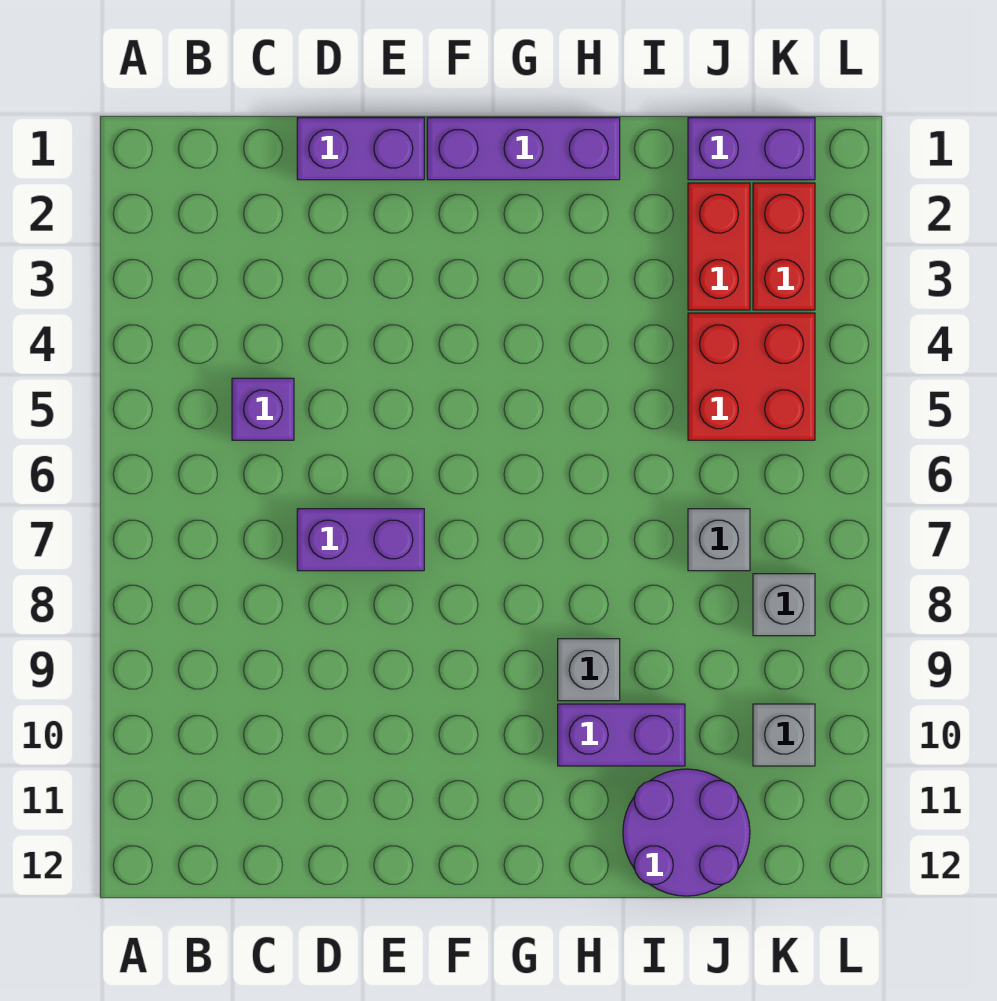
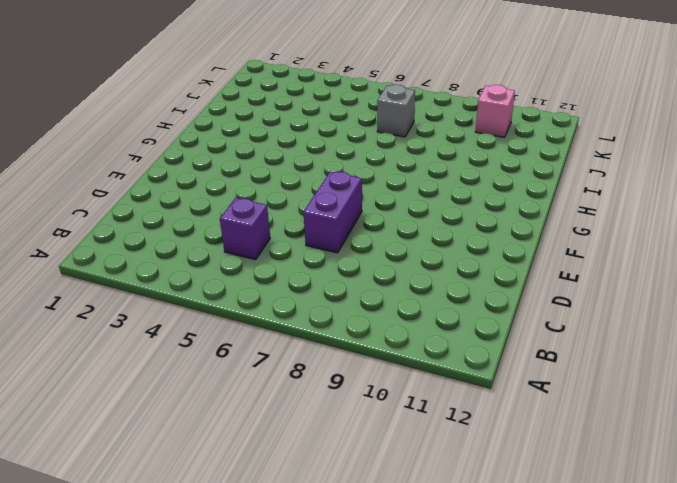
pink 1x1 brick [475,85,515,137] -> grey 1x1 brick [753,704,815,766]
none -> purple 1x2 brick [297,118,424,180]
none -> purple 1x3 brick [427,118,620,180]
none -> grey 1x1 brick [558,639,620,701]

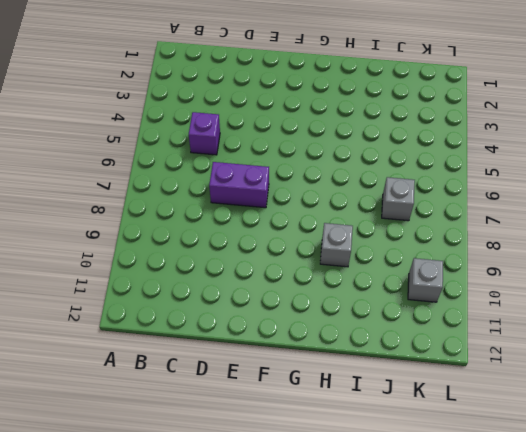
none -> purple 1x2 brick [297,118,424,180]
none -> purple 1x3 brick [427,118,620,180]
none -> purple 1x2 brick [558,704,685,766]

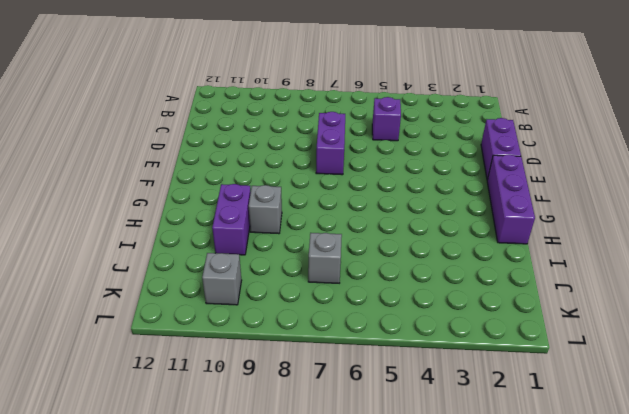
none -> purple 2x2 round brick [623,769,750,896]
none -> purple 1x2 brick [688,118,815,180]
none -> red 1x2 brick [688,183,750,310]

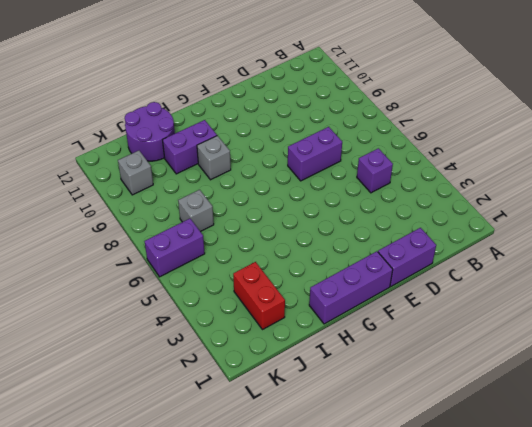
purple 1x2 brick [145,219,205,277] -> purple 1x2 brick moved to [688,118,815,180]
none -> red 2x2 brick [688,313,815,440]
none -> red 1x2 brick [753,183,815,310]
none -> grey 1x1 brick [753,574,815,636]

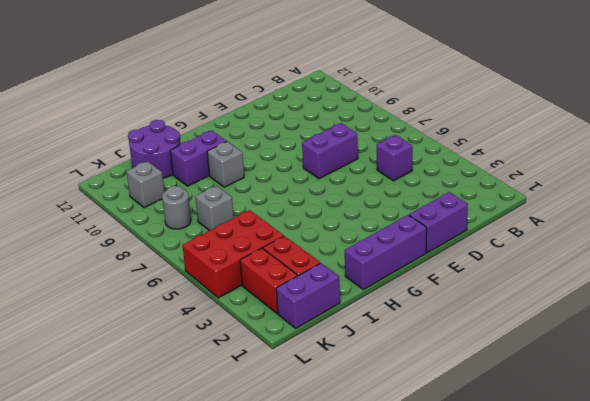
red 2x3 brick [183,210,284,298] -> red 2x2 brick [688,313,815,440]
grey 1x1 round brick [162,186,191,229] -> grey 1x1 brick [753,574,815,636]

